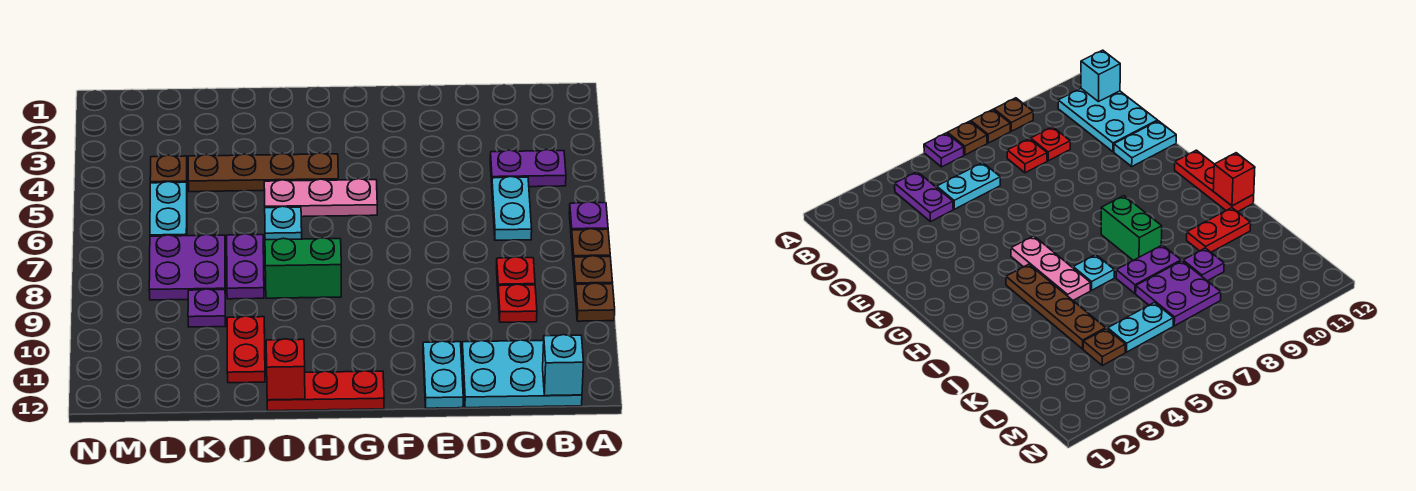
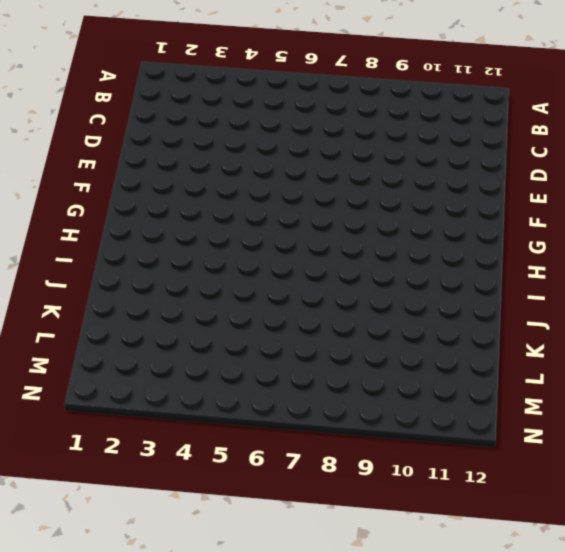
none -> purple 1x1 plate [569,202,608,238]
none -> brown 1x1 plate [571,229,610,264]
none -> brown 1x1 plate [573,256,613,291]

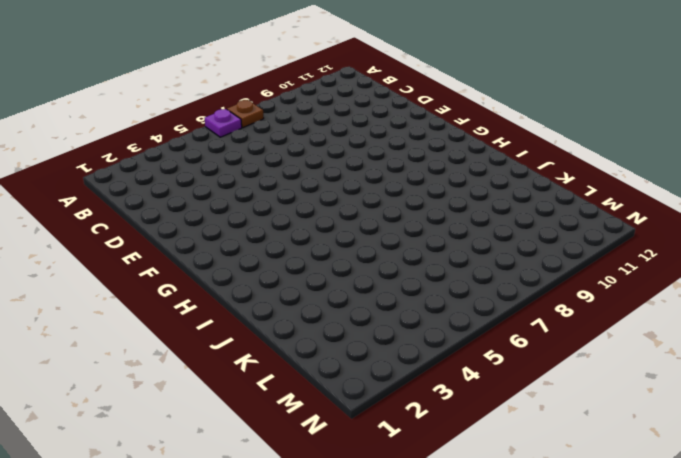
none -> brown 1x1 plate [573,256,613,291]
none -> brown 1x1 plate [575,283,615,321]
none -> purple 1x2 plate [490,150,566,187]

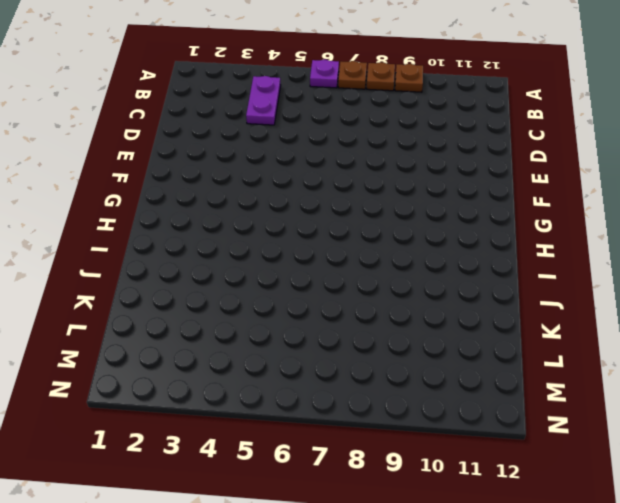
none -> cyan 2x3 plate [462,340,582,408]
none -> cyan 1x2 plate [492,176,532,240]
none -> red 1x1 plate [496,257,535,286]

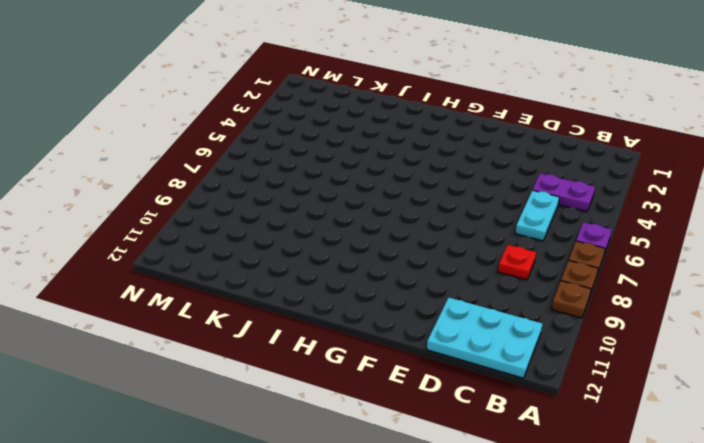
none -> red 1x1 plate [498,284,537,322]
none -> cyan 1x2 plate [423,341,463,408]
none -> pink 1x3 plate [264,179,377,217]

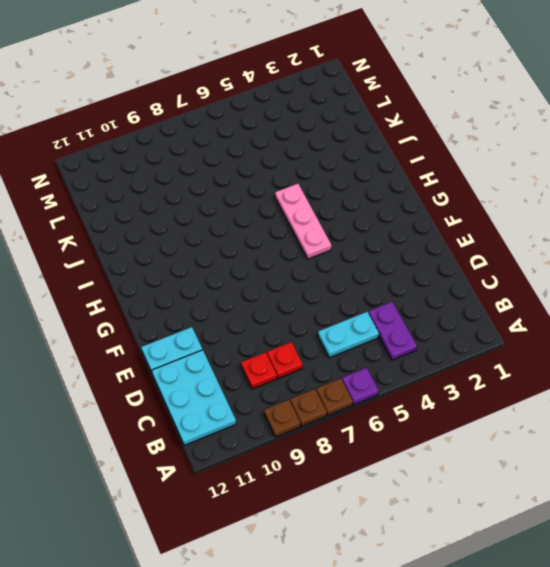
none -> red 1x3 plate [267,371,384,411]
none -> brown 1x4 plate [188,153,338,192]
none -> green 1x2 brick [265,238,341,298]

